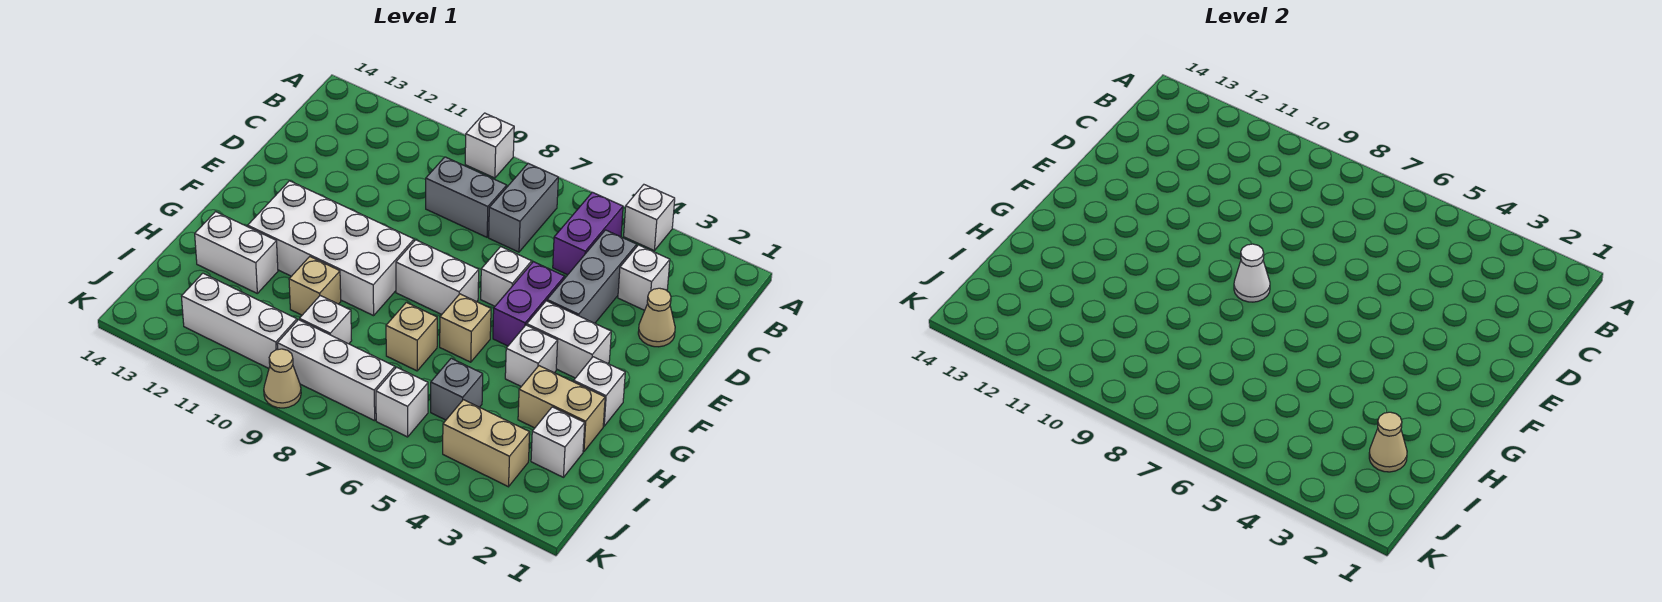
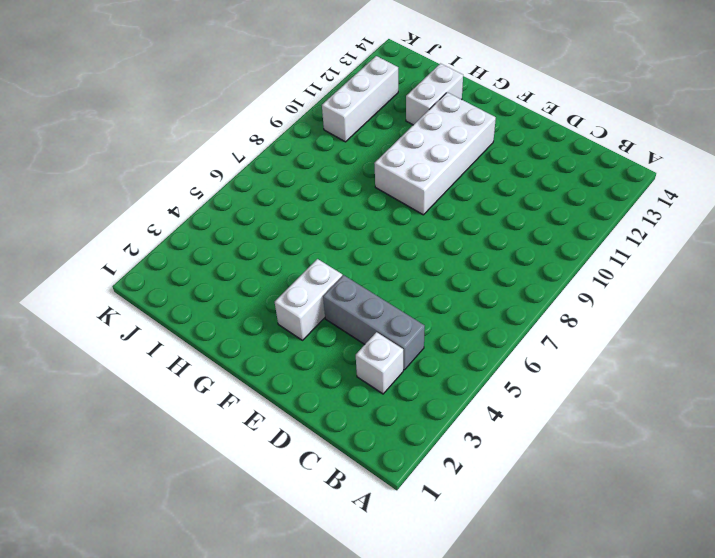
none -> white 1x1 brick [624,185,675,250]
none -> white 1x1 brick [465,113,514,178]
none -> purple 1x2 brick [553,192,623,275]
none -> grey 1x2 brick [489,164,558,252]

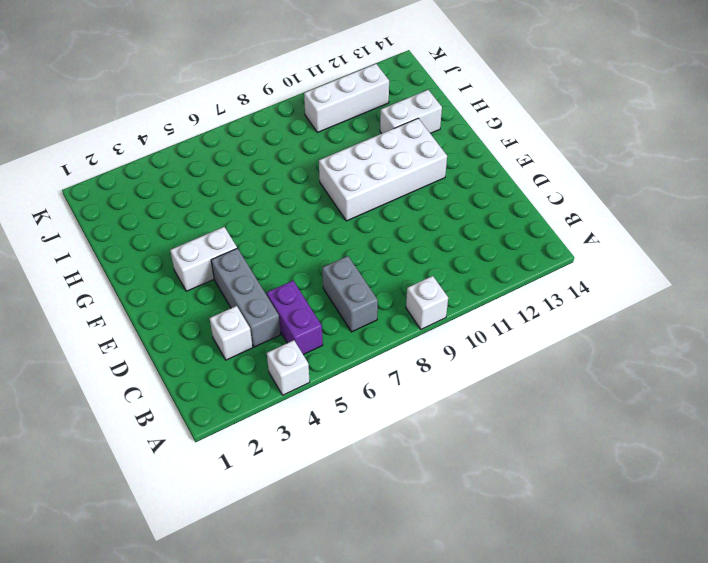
none -> grey 1x2 brick [426,157,507,237]
none -> tan 1x1 cone [638,288,675,347]
none -> purple 1x2 brick [493,262,565,346]
none -> white 1x1 brick [481,247,532,306]

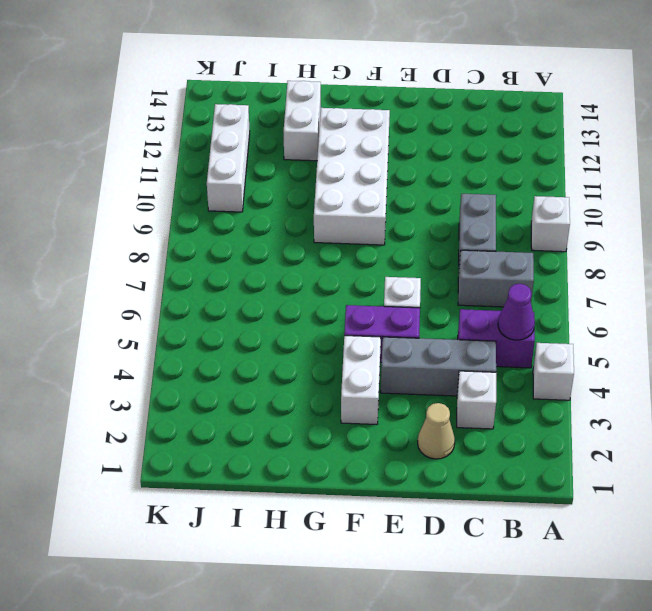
purple 1x1 cone [498,284,535,340] -> none
none -> white 1x2 brick [396,240,479,314]
none -> white 1x1 brick [574,357,625,426]
none -> white 1x1 brick [505,325,558,386]
none -> tan 1x1 brick [440,294,491,362]

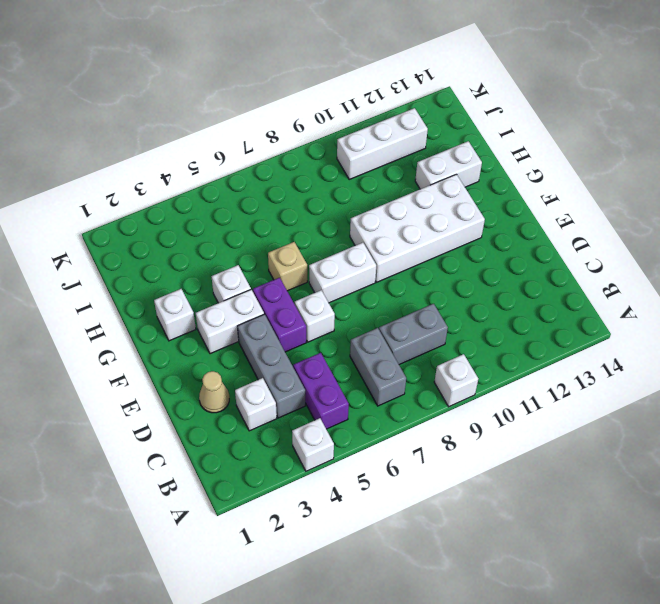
none -> tan 1x2 brick [518,366,605,452]
none -> tan 1x1 brick [386,302,437,371]
none -> tan 1x1 brick [289,257,341,315]
none -> white 1x1 brick [531,407,585,477]

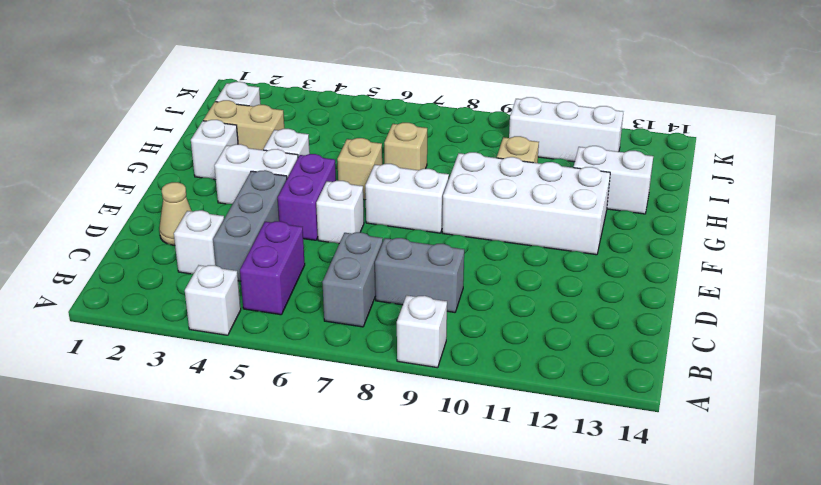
none -> grey 1x1 brick [431,358,483,420]
none -> white 1x1 brick [299,296,352,344]
none -> tan 1x2 brick [443,400,530,487]
none -> white 1x1 brick [376,367,428,437]

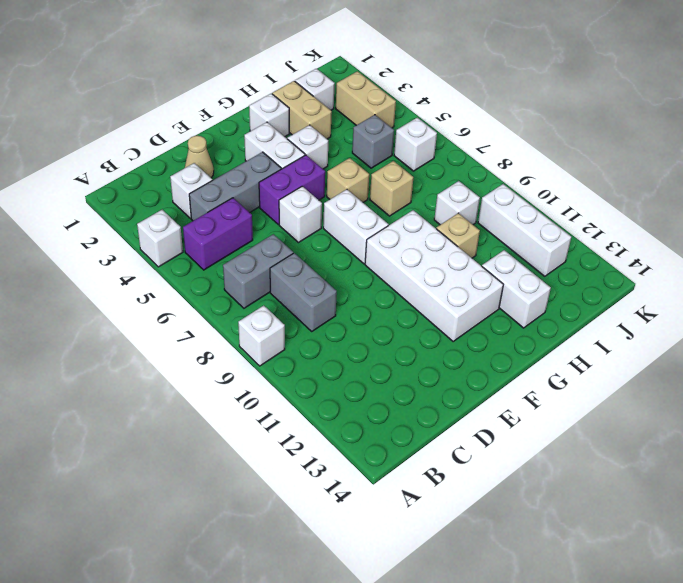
none -> white 1x3 brick [277,320,395,421]
none -> tan 1x1 cone [264,349,301,408]
none -> white 1x1 cone [1234,244,1270,302]
none -> tan 1x1 cone [1369,412,1407,472]

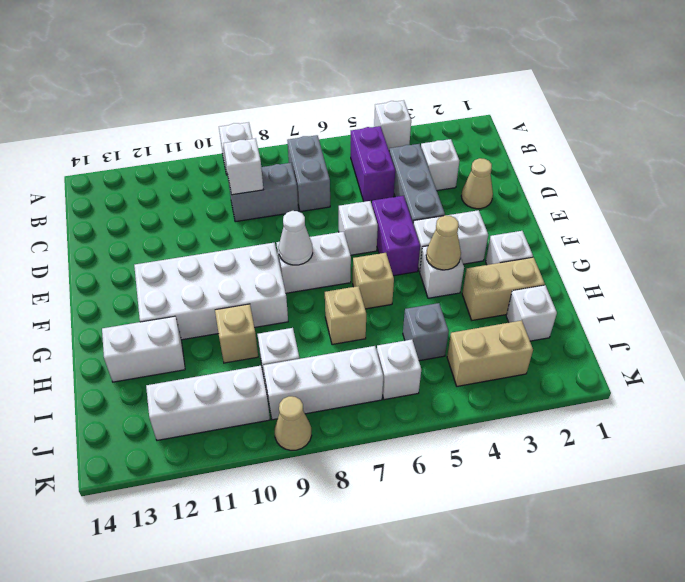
white 1x1 brick [223,138,263,195] -> none
tan 1x1 cone [426,215,461,270] -> tan 1x1 cone moved to [1369,412,1407,472]

